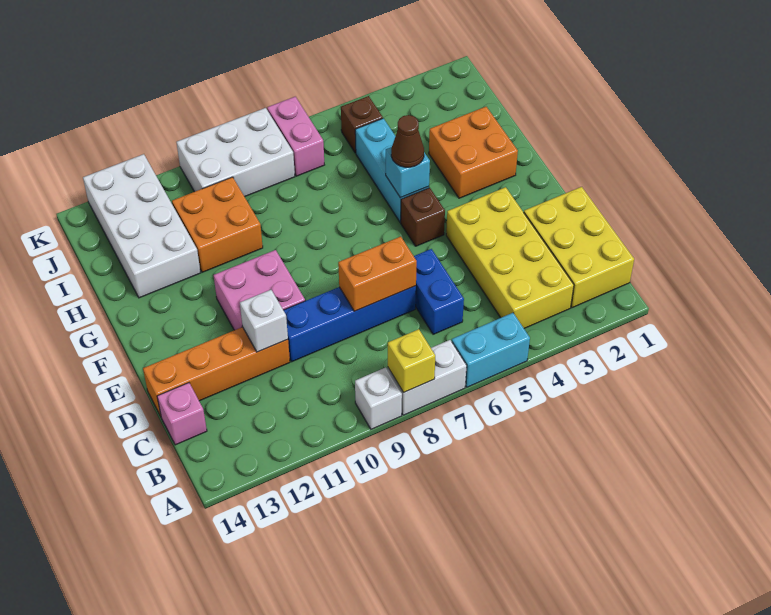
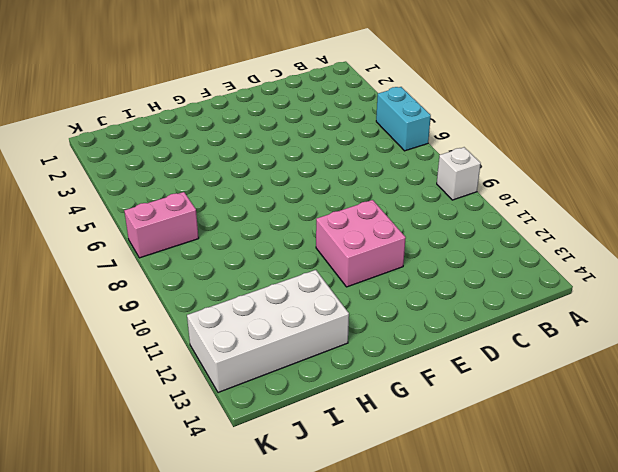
none -> white 1x2 brick [388,340,467,415]
none -> yellow 2x3 brick [524,187,634,308]
none -> yellow 2x4 brick [446,187,574,328]

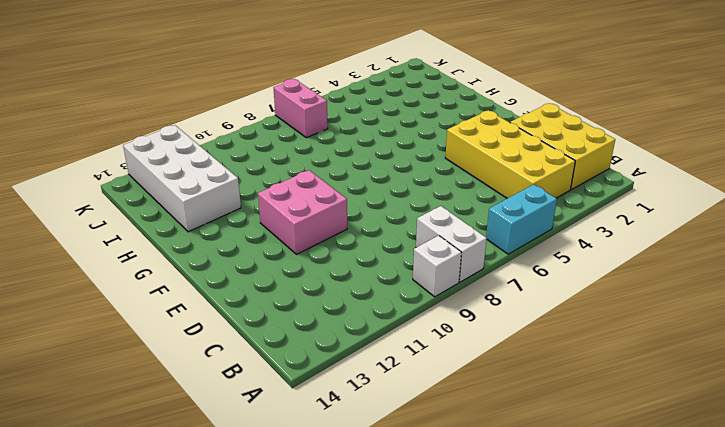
white 1x2 brick [416,206,487,282] -> white 1x2 brick turned to [388,340,467,415]
none -> blue 1x2 brick [414,249,464,334]
none -> pink 1x1 brick [157,383,207,445]
none -> blue 1x4 brick [284,286,416,362]

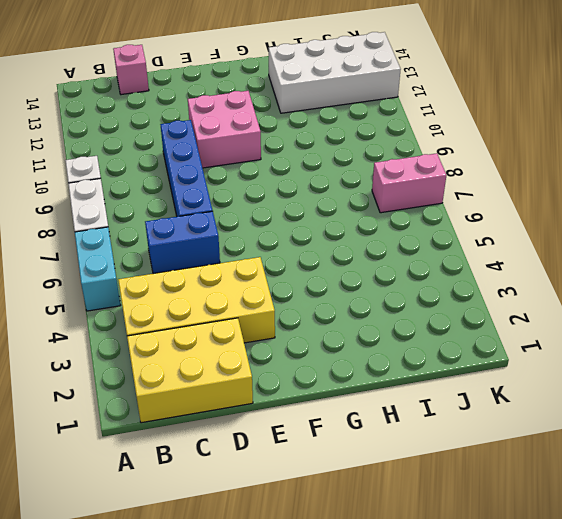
none -> orange 1x4 brick [143,327,290,416]
none -> brown 1x1 brick [401,188,445,246]
none -> orange 2x2 brick [429,107,518,198]

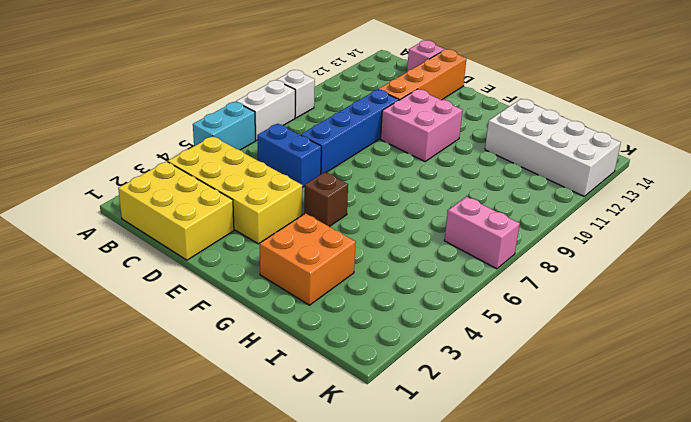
none -> cyan 1x3 brick [355,118,429,222]
none -> orange 2x2 brick [172,177,263,272]
none -> brown 1x1 brick [341,96,383,153]

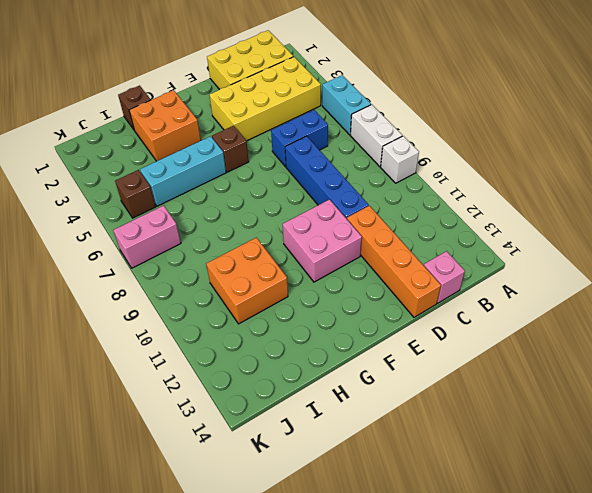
brown 1x1 brick [118,85,151,130] -> none
none -> white 2x4 brick [83,154,201,298]
none -> white 2x3 brick [177,108,295,197]
none -> yellow 1x1 brick [388,329,435,393]

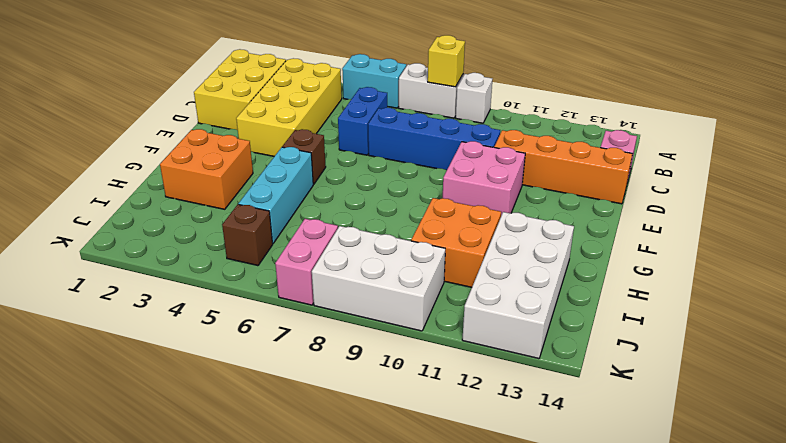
none -> orange 1x2 brick [338,237,417,311]
none -> white 1x1 brick [240,290,288,352]
none -> cyan 1x1 brick [386,147,430,198]

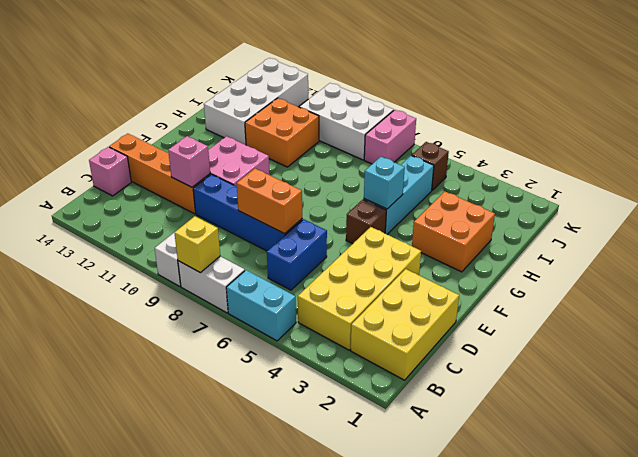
pink 1x1 brick [168,136,210,187] -> white 1x1 brick [240,290,288,352]
none -> brown 1x1 cone [391,115,424,167]

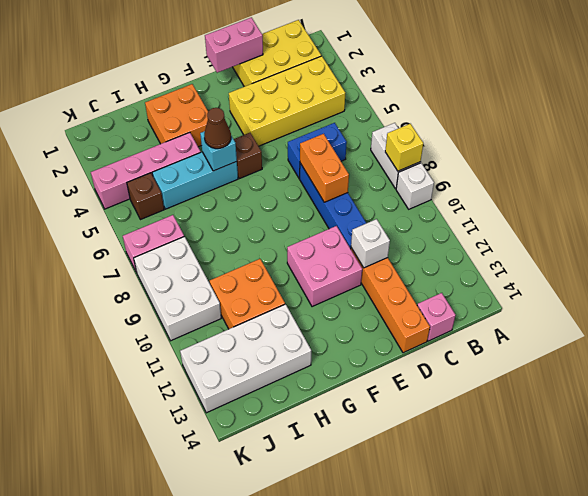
pink 1x2 brick [205,17,263,73] -> none
pink 1x4 brick [91,132,201,209] -> none
none -> cyan 1x2 brick [452,313,530,387]

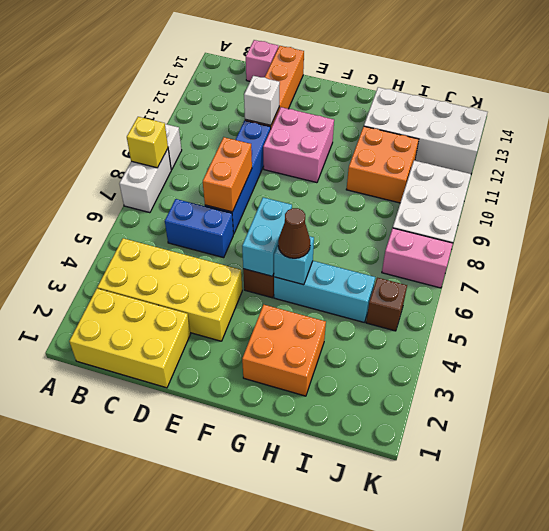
cyan 1x2 brick [242,197,292,276] -> cyan 1x2 brick moved to [452,313,530,387]

